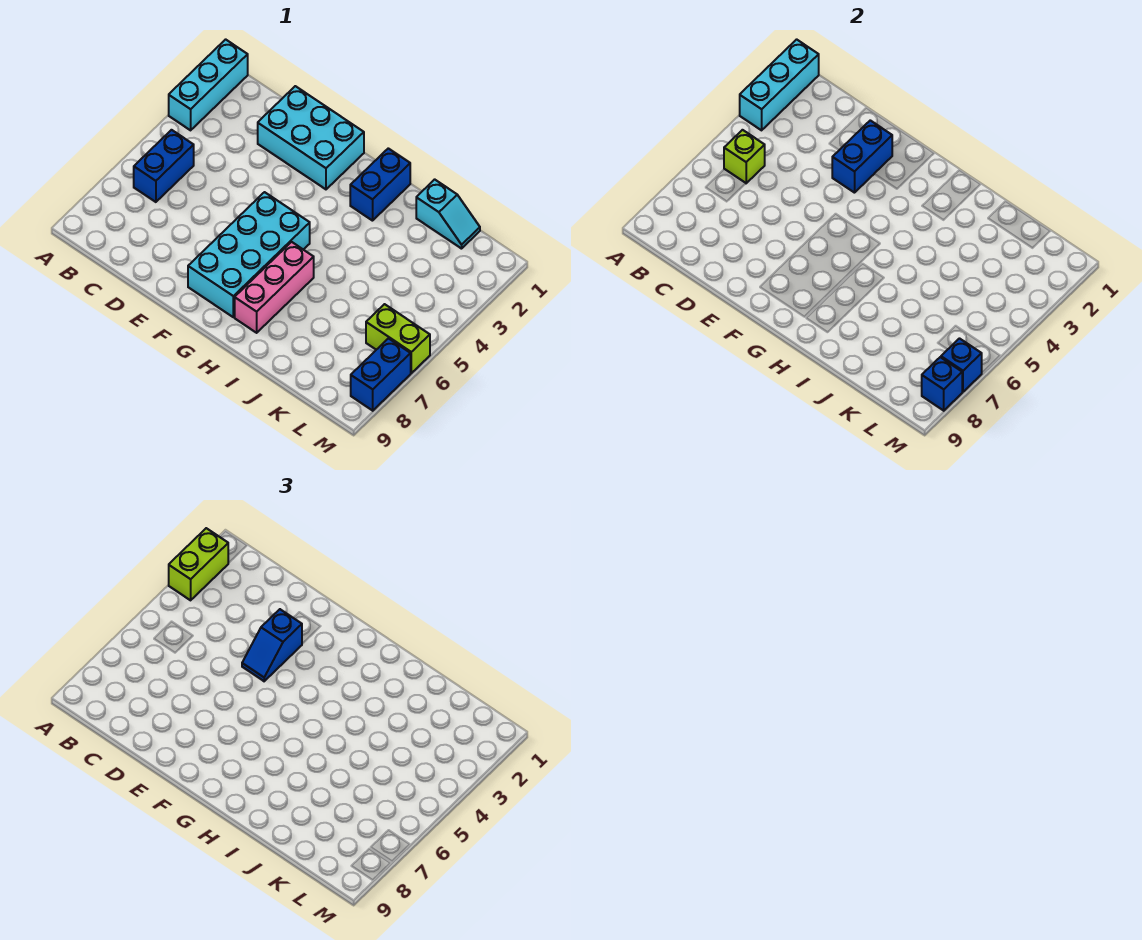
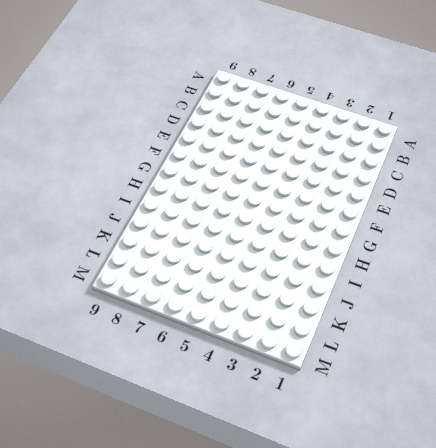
none -> cyan 1x3 brick [169,39,248,130]
none -> blue 1x2 brick [134,130,194,202]
none -> cyan 2x3 brick [258,86,364,189]

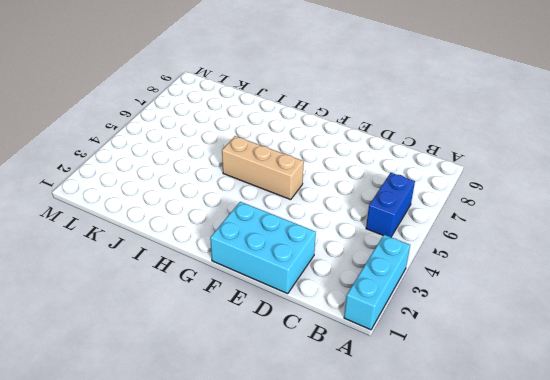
tan 1x3 brick [222,136,304,200] -> cyan 2x4 brick [188,192,310,317]
none -> blue 1x2 brick [350,148,410,221]
none -> pink 1x3 brick [235,242,314,333]
none -> cyan 1x2 slope [416,179,480,249]

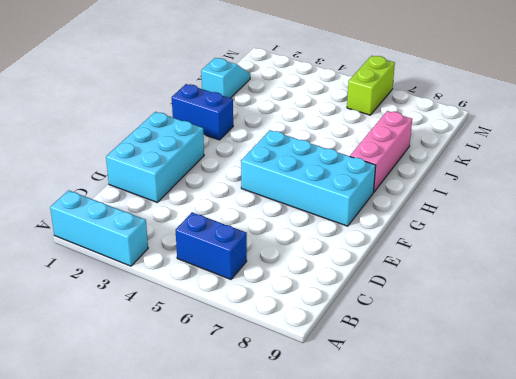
pink 1x3 brick [350,111,412,192] -> pink 1x3 brick turned to [235,242,314,333]
none -> blue 1x2 brick [351,339,411,411]
none -> cyan 1x3 brick [740,39,819,130]
none -> lime 1x1 brick [724,130,765,183]

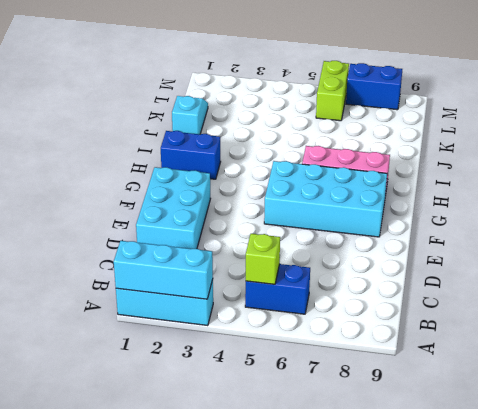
none -> blue 1x2 brick [832,120,892,193]
none -> blue 1x1 brick [941,339,982,392]
none -> blue 1x1 brick [922,357,962,411]

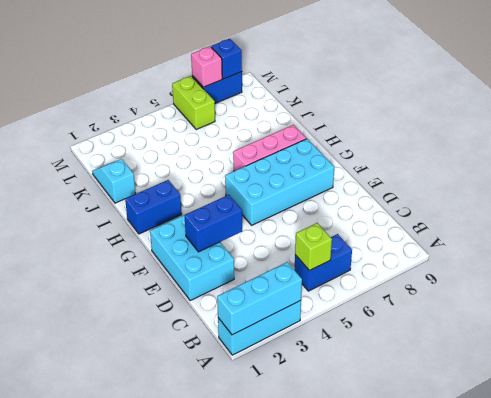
pink 1x1 brick [191,47,222,87] -> blue 1x1 brick [941,339,982,392]
none -> lime 1x2 brick [169,528,228,600]
none -> blue 1x2 slope [242,609,302,681]

